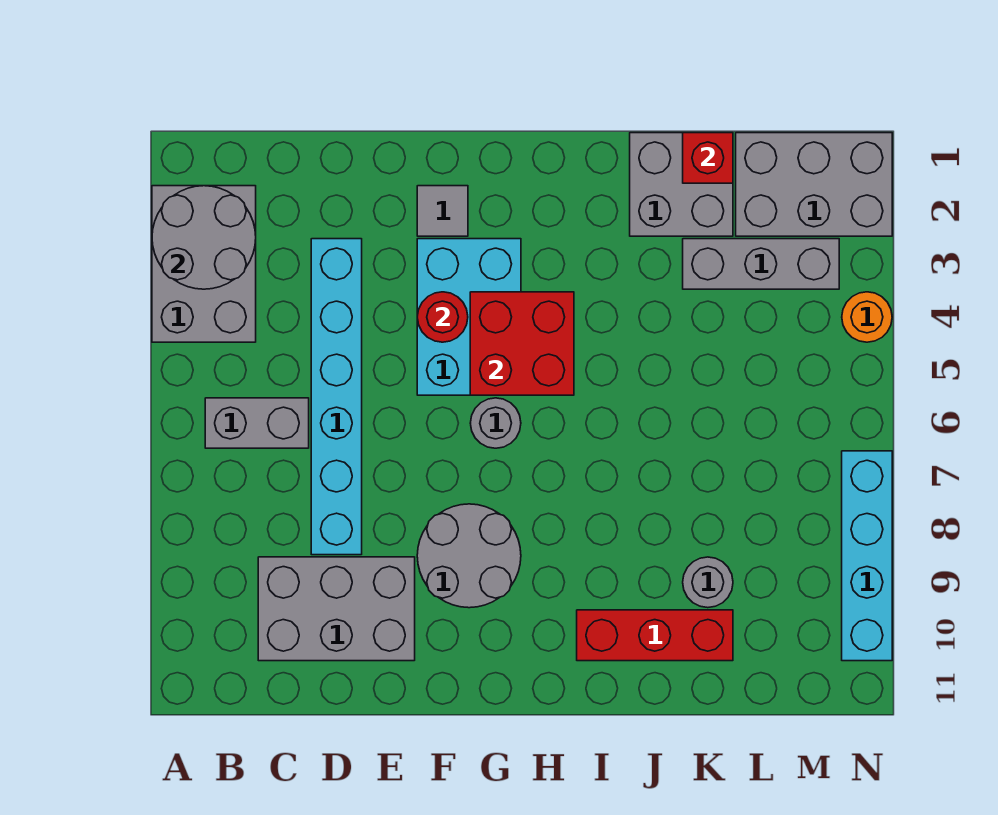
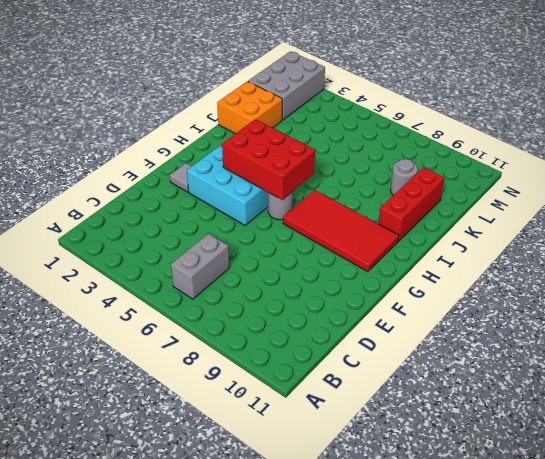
red 2x3 brick [222,119,315,200] -> red 2x2 brick [470,292,574,395]
red 2x4 tile [283,190,399,272] -> grey 2x2 round brick [417,504,521,608]
orange 2x2 brick [217,81,282,134] -> grey 2x2 brick [630,133,733,236]
none -> grey 2x3 brick [152,186,256,342]
none -> grey 2x3 brick [258,557,415,661]
none -> cyan 1x6 brick [311,239,362,555]

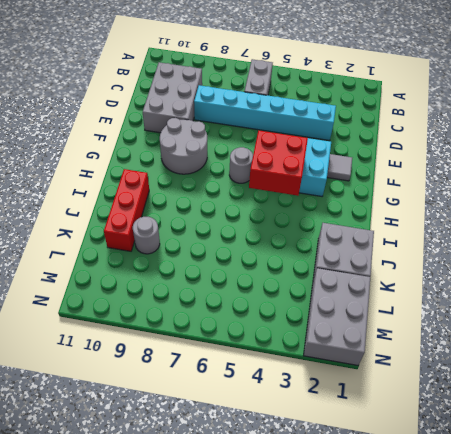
none -> grey 2x3 brick [152,186,256,342]
none -> grey 1x3 brick [683,239,839,289]
none -> orange 1x1 round brick [842,292,892,342]

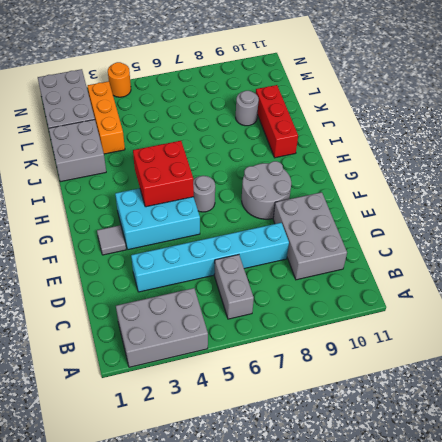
orange 1x3 brick [88,81,125,154] -> grey 1x3 brick [683,239,839,289]
none -> cyan 1x4 brick [842,451,892,661]
none -> grey 2x2 round brick [152,186,256,289]
none -> red 1x1 round brick [417,292,468,342]

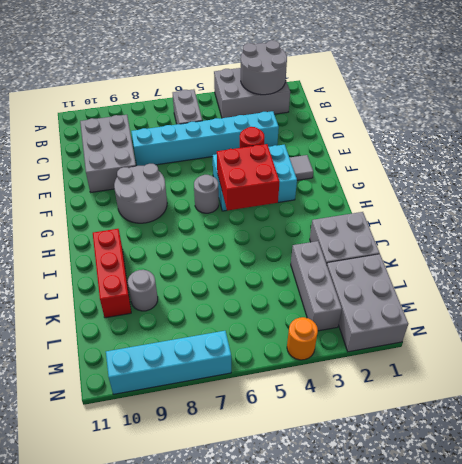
none -> red 1x1 brick [683,133,733,183]

